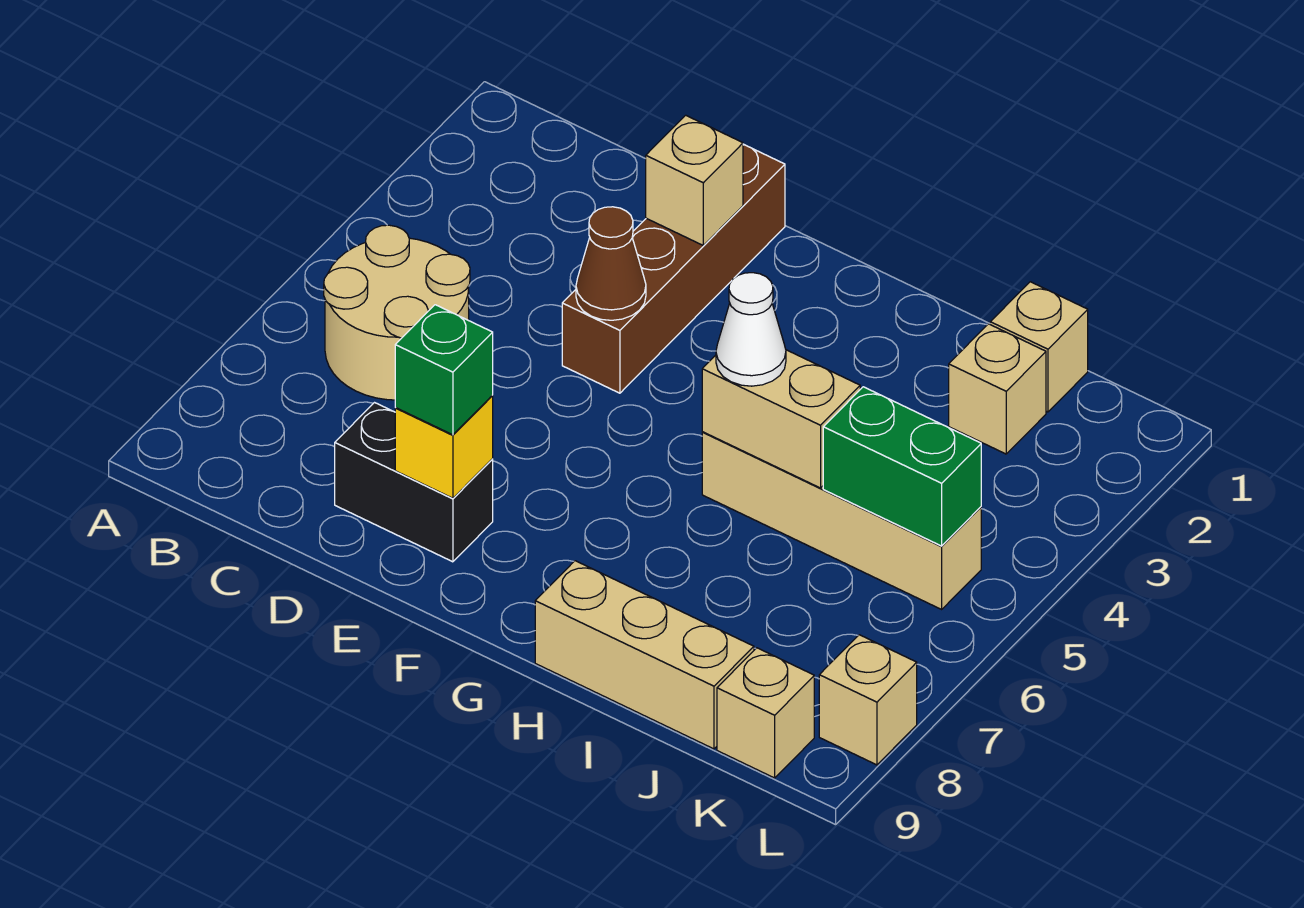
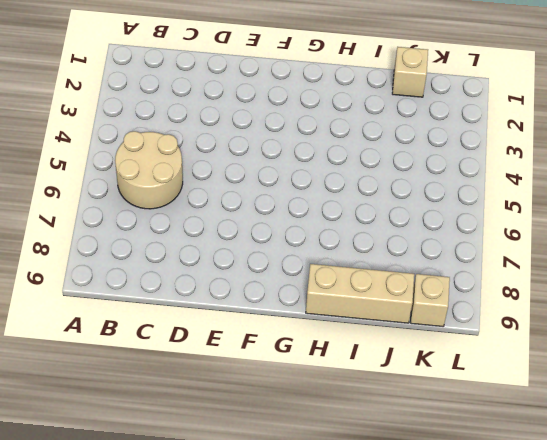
none -> black 1x2 brick [335,403,493,562]
none -> brown 1x4 brick [562,144,785,393]
none -> tan 1x4 brick [702,432,981,609]

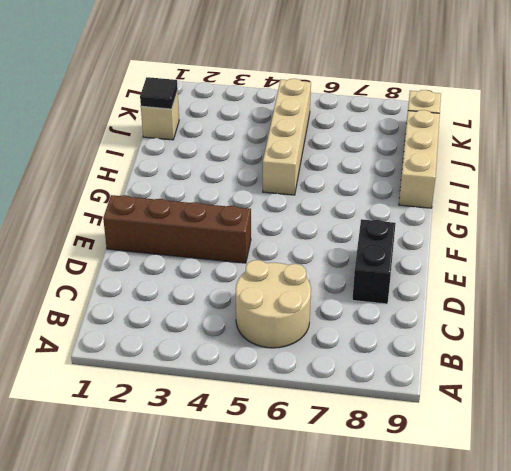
black 1x1 tile [140,77,178,109] -> none
none -> tan 1x1 brick [949,324,1046,454]
none -> tan 1x1 brick [819,635,917,765]
none -> tan 1x1 brick [646,115,743,245]

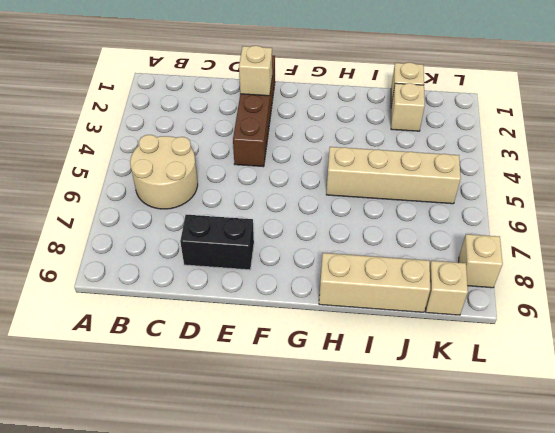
none -> brown 1x1 cone [576,207,646,320]
none -> yellow 1x1 brick [395,396,493,498]
none -> tan 1x2 brick [702,350,860,488]

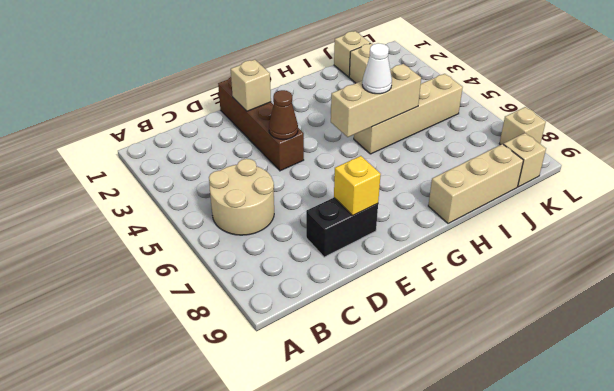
tan 1x3 brick [331,64,421,137] -> tan 1x2 brick [702,350,860,488]
none -> green 1x2 brick [823,387,981,546]
none -> green 1x1 brick [395,305,493,435]

